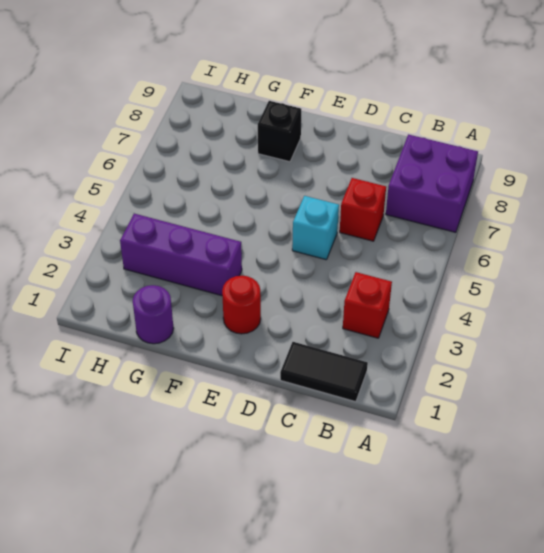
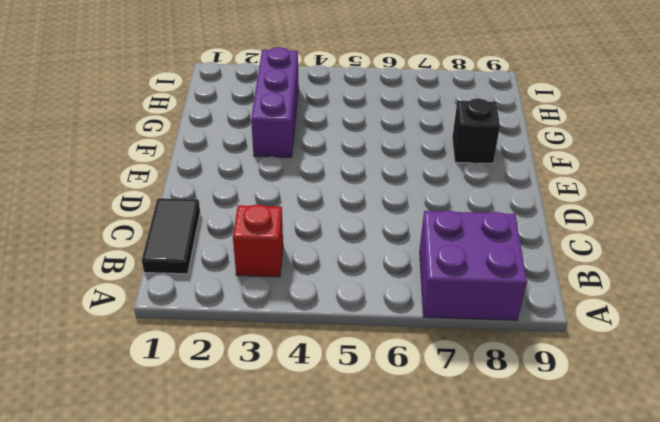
none -> red 1x1 brick [340,178,386,241]
none -> cyan 1x1 brick [292,196,339,260]

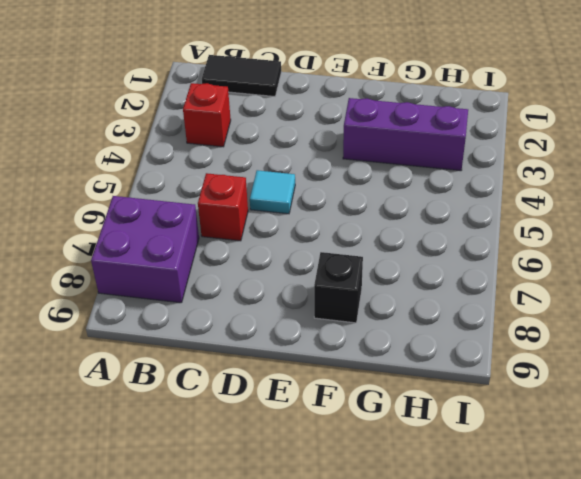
cyan 1x1 tile [250,170,295,214] -> cyan 1x1 brick [292,196,339,260]
none -> red 1x1 round brick [222,276,261,334]
none -> purple 1x1 round brick [133,285,174,344]

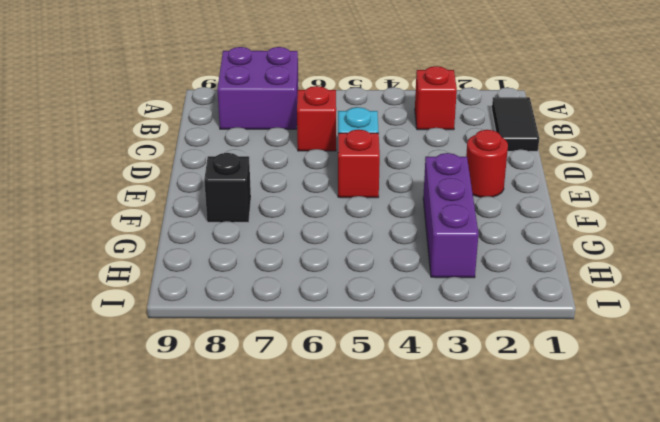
red 1x1 brick [338,129,380,198] -> none
none -> purple 1x1 round brick [133,285,174,344]

